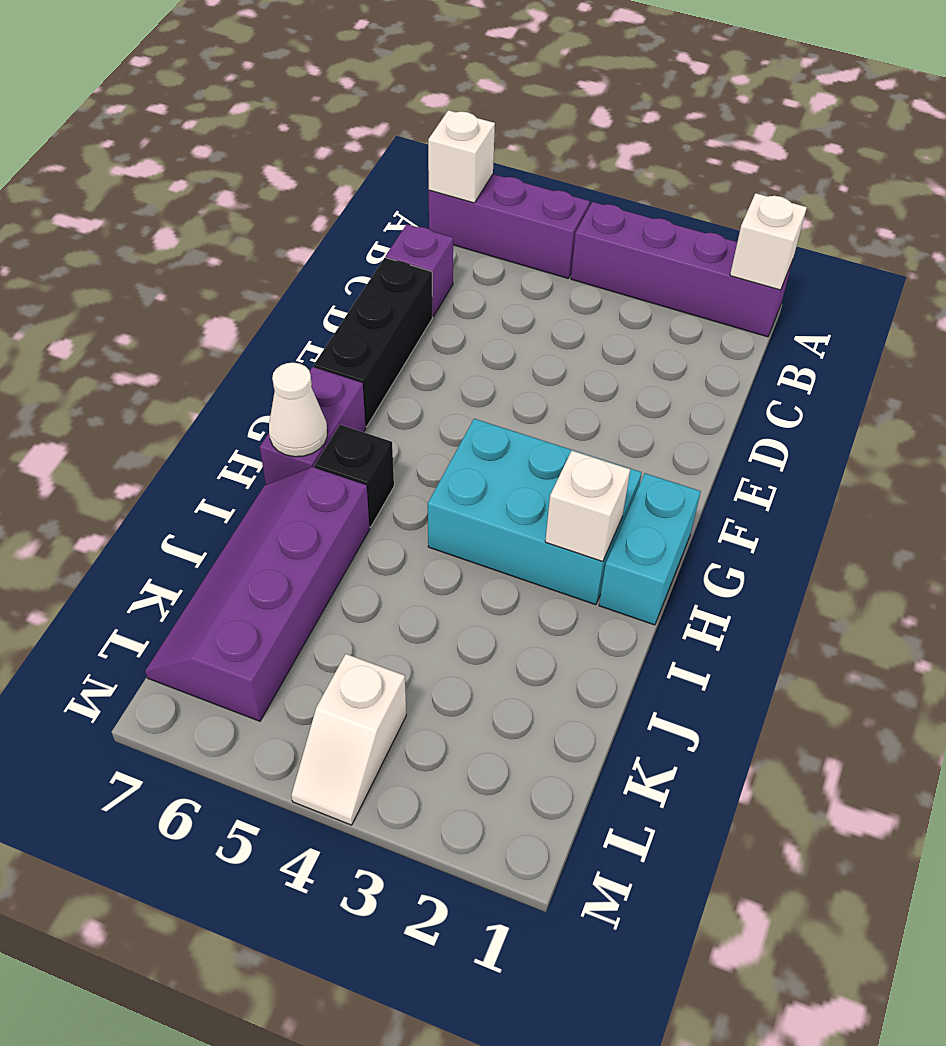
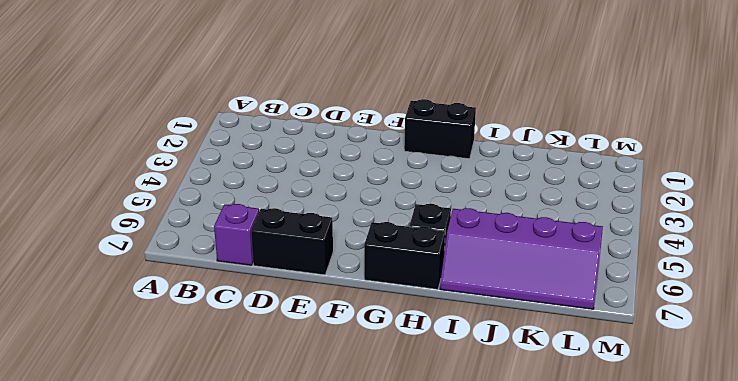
black 1x2 brick [251,208,333,275] -> black 1x3 brick [314,258,432,427]
black 1x2 brick [404,99,476,159] -> cyan 1x2 brick [599,473,701,625]
black 1x2 brick [364,222,445,289] -> purple 1x2 brick [260,367,366,485]
none -> purple 1x4 brick [571,202,792,337]
none -> purple 1x3 brick [429,174,590,278]
none -> cyan 2x3 brick [428,419,642,605]

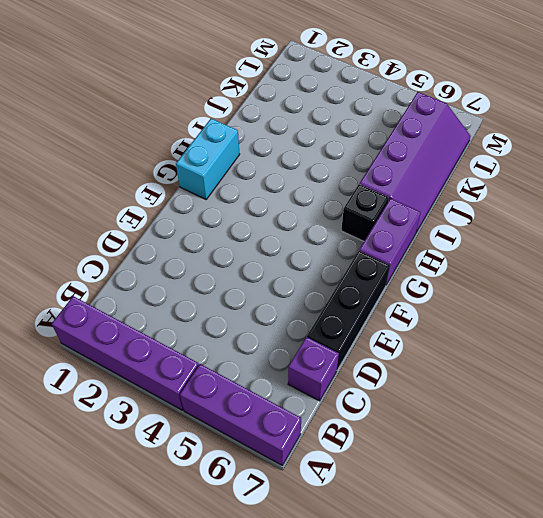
none -> cyan 2x3 brick [428,419,642,605]
none -> white 1x2 slope [291,654,406,825]
none -> white 1x1 brick [730,193,807,290]

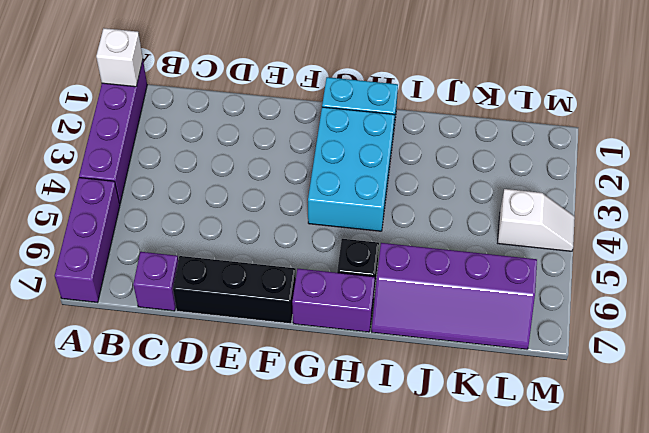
none -> white 1x1 brick [428,110,495,203]
none -> white 1x1 brick [545,451,630,562]
none -> white 1x1 cone [269,363,327,457]

